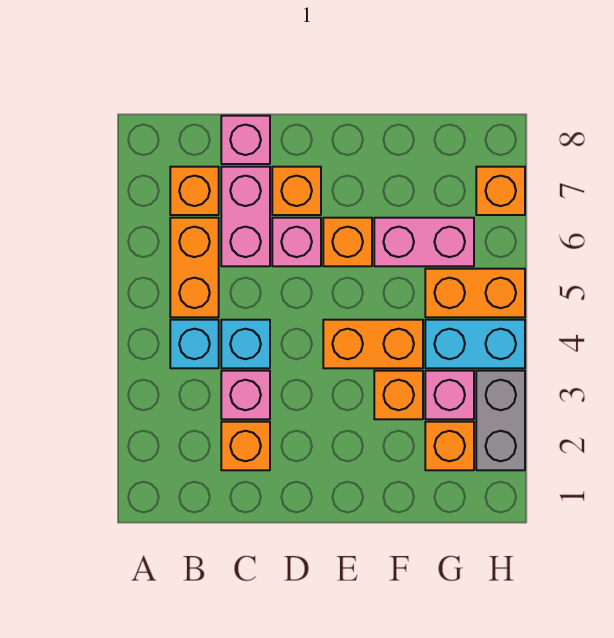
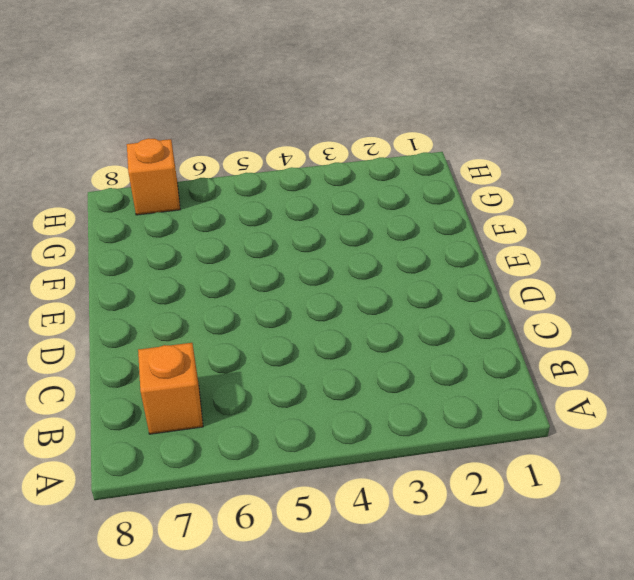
none -> cyan 1x1 brick [170,320,219,368]
none -> orange 1x2 brick [170,218,219,317]
none -> orange 1x1 brick [221,422,270,470]

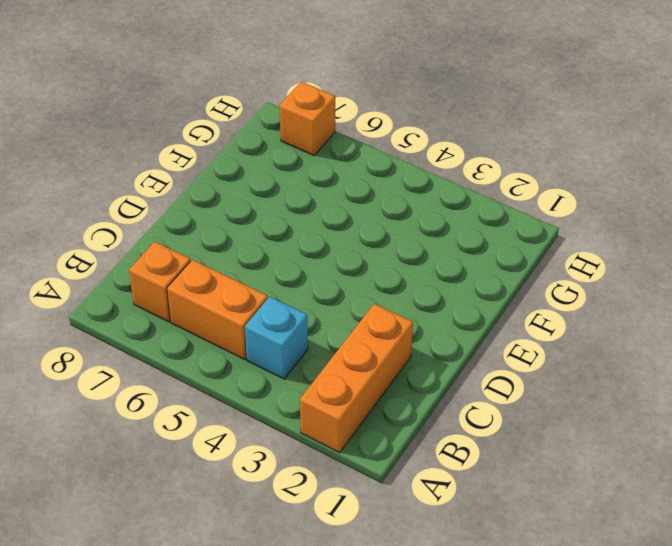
orange 1x3 brick [300,304,413,453] -> orange 1x1 brick [221,422,270,470]
none -> pink 1x1 brick [221,371,270,419]
none -> cyan 1x1 brick [221,320,270,368]
none -> pink 1x2 brick [221,167,270,266]

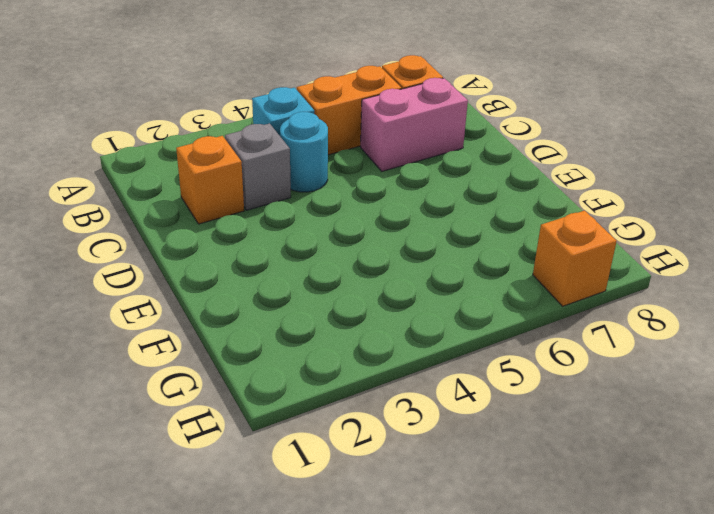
grey 1x1 brick [225,123,291,210] -> pink 1x1 brick [221,371,270,419]
cyan 1x1 round brick [280,112,328,192] -> cyan 1x1 brick [221,320,270,368]
none -> pink 1x1 brick [221,116,270,164]
none -> pink 1x1 brick [272,218,321,266]
none -> orange 1x1 brick [272,167,321,215]

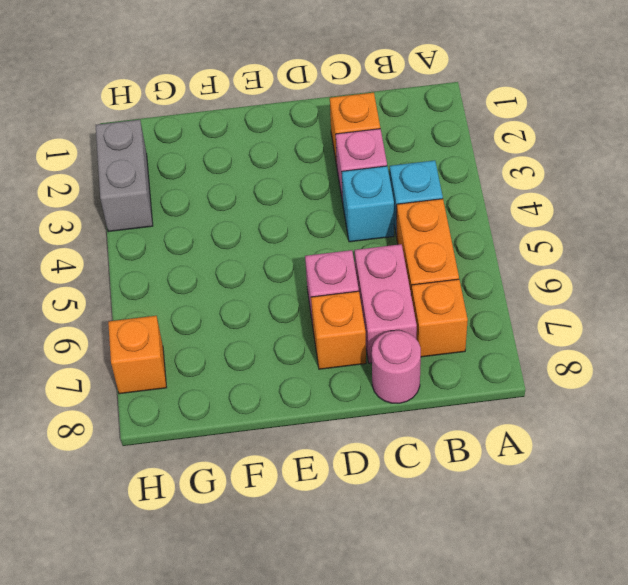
pink 1x1 round brick [372,331,421,403] -> pink 1x1 brick [221,116,270,164]
none -> orange 1x2 brick [323,320,423,368]
none -> orange 1x1 brick [323,218,372,266]
none -> orange 1x1 brick [374,371,423,419]

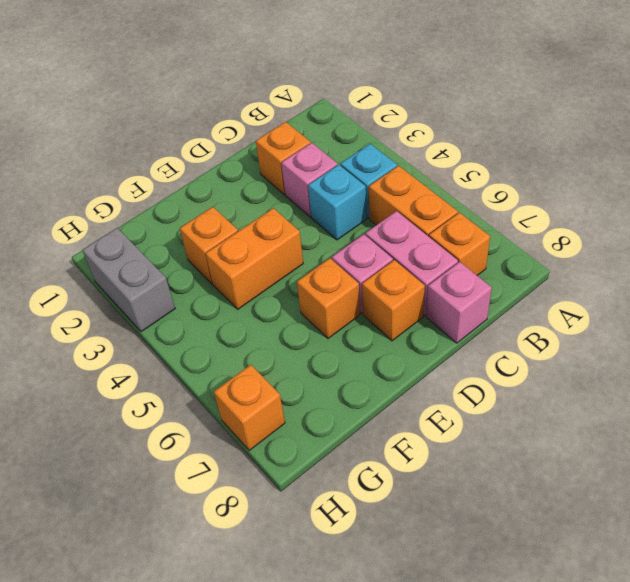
none -> pink 1x2 brick [374,218,474,266]
none -> orange 1x1 brick [425,422,474,470]
none -> pink 1x1 brick [425,371,474,419]

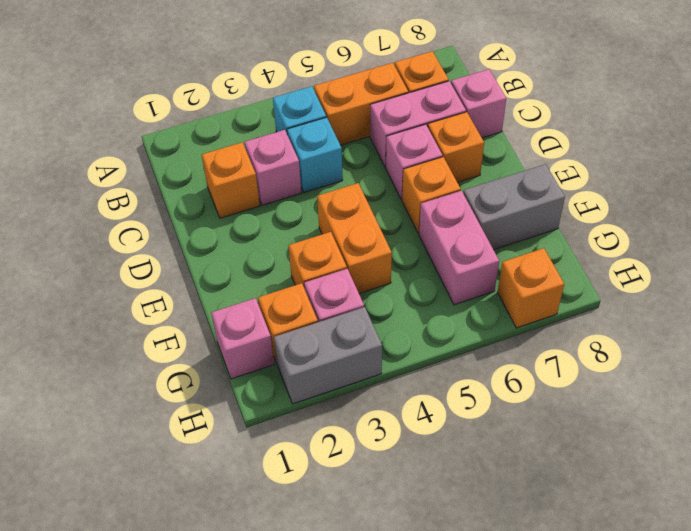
grey 1x2 brick [463,164,565,250] -> none
pink 1x1 brick [211,298,274,379] -> none
none -> cyan 1x2 brick [425,320,525,368]
none -> orange 1x2 brick [425,269,525,317]

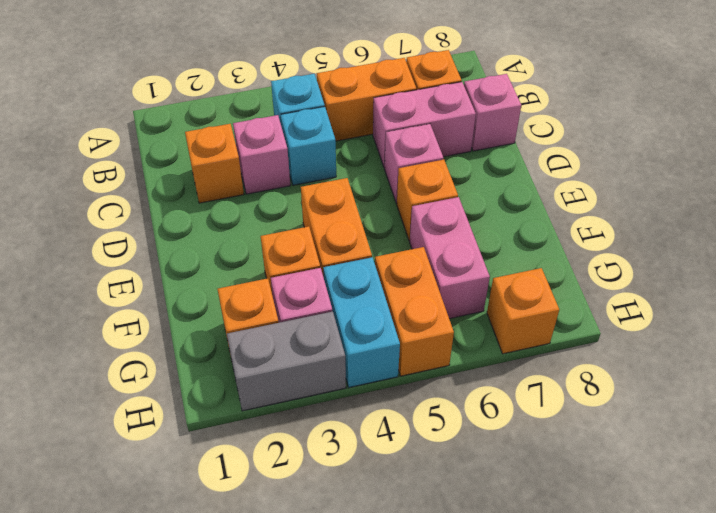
none -> orange 1x1 brick [272,167,321,215]

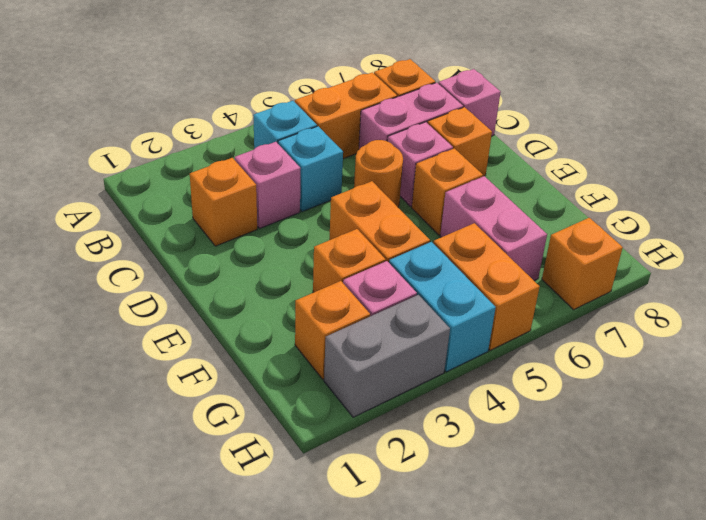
orange 1x1 round brick [354,140,403,207] -> none

